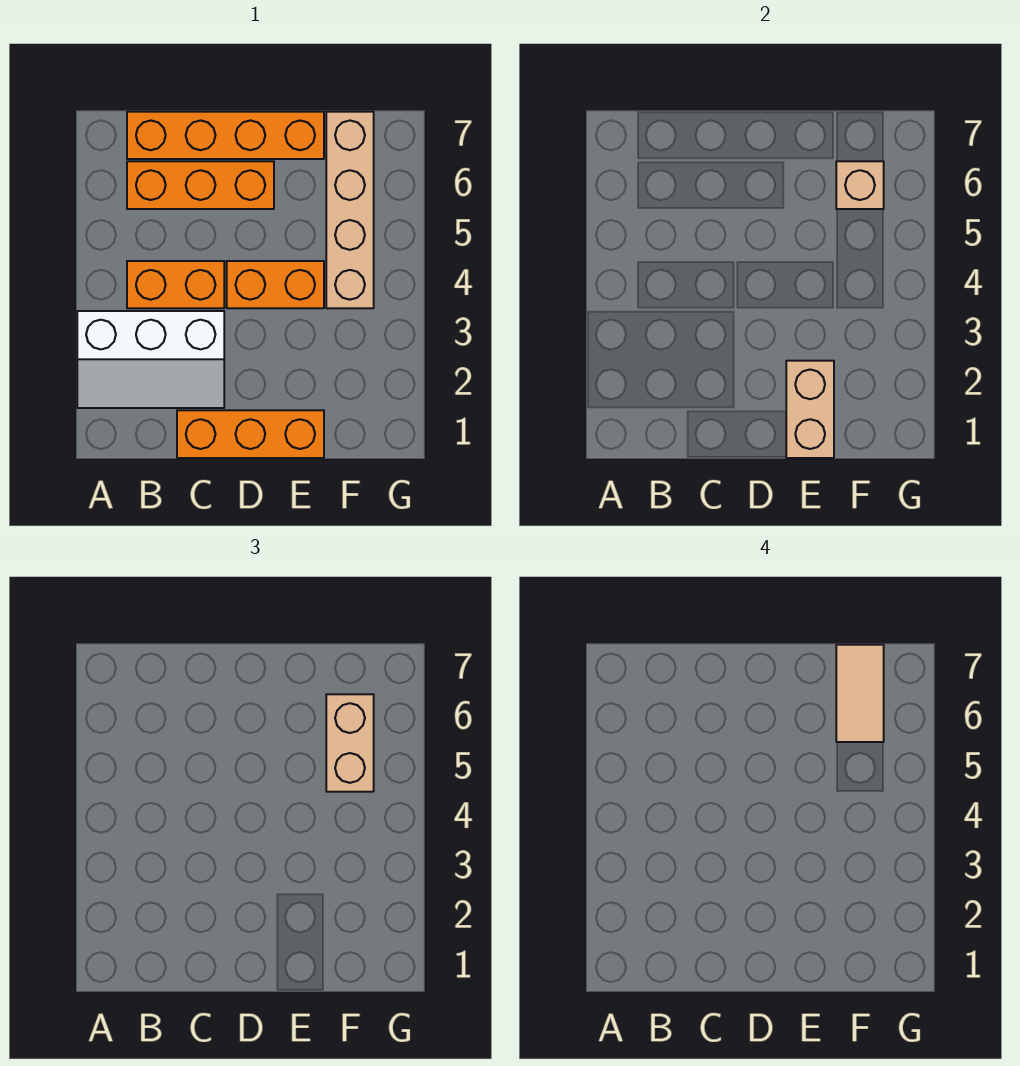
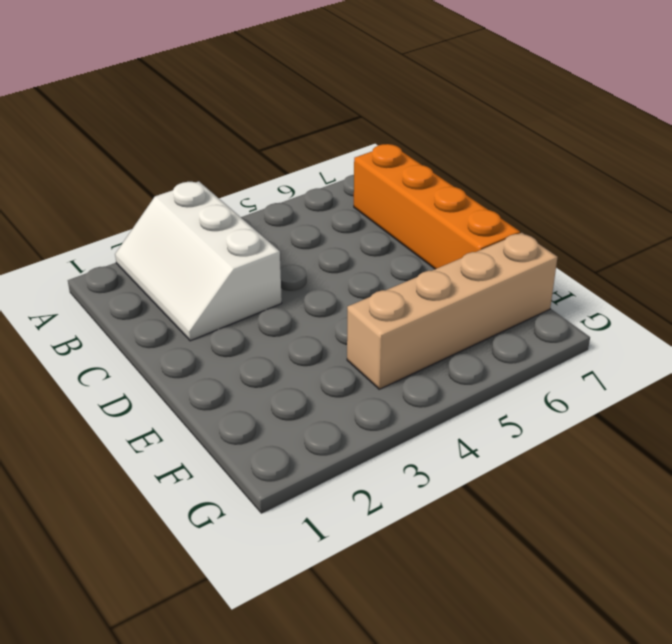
none -> orange 1x2 brick [127,261,224,308]
none -> orange 1x3 brick [127,161,274,209]

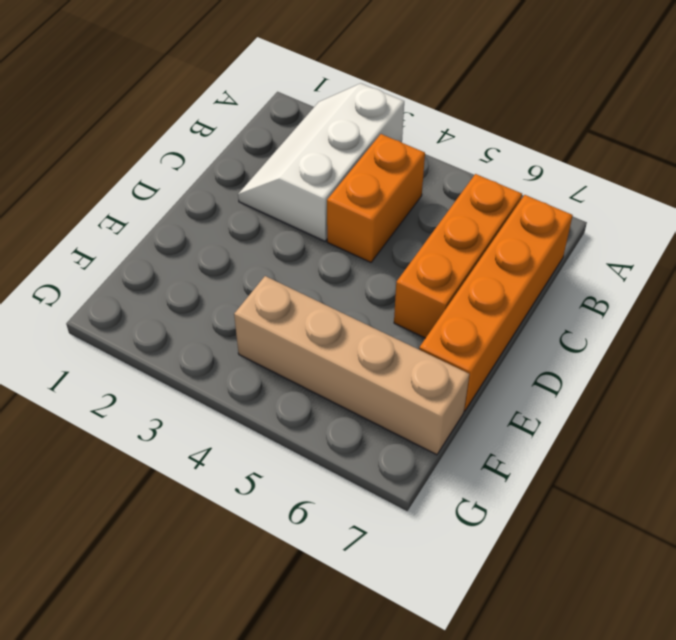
none -> orange 1x3 brick [177,410,324,458]
none -> orange 1x2 brick [227,261,324,308]

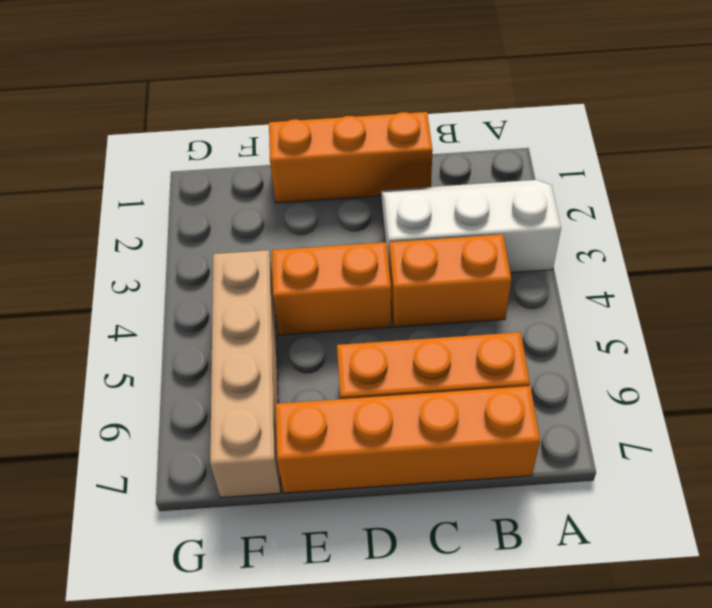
none -> tan 1x2 brick [786,361,834,458]
none -> tan 1x1 brick [836,161,884,209]

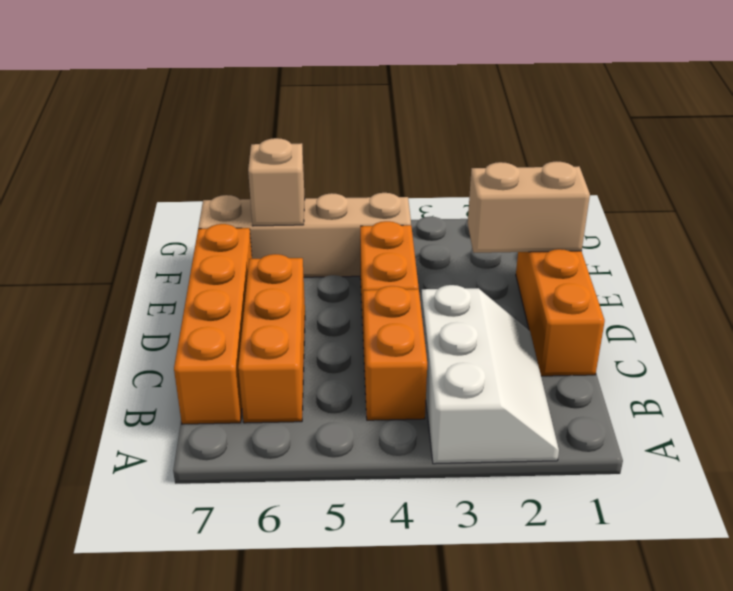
none -> tan 1x2 brick [326,694,374,792]
none -> tan 1x2 tile [836,645,884,742]

